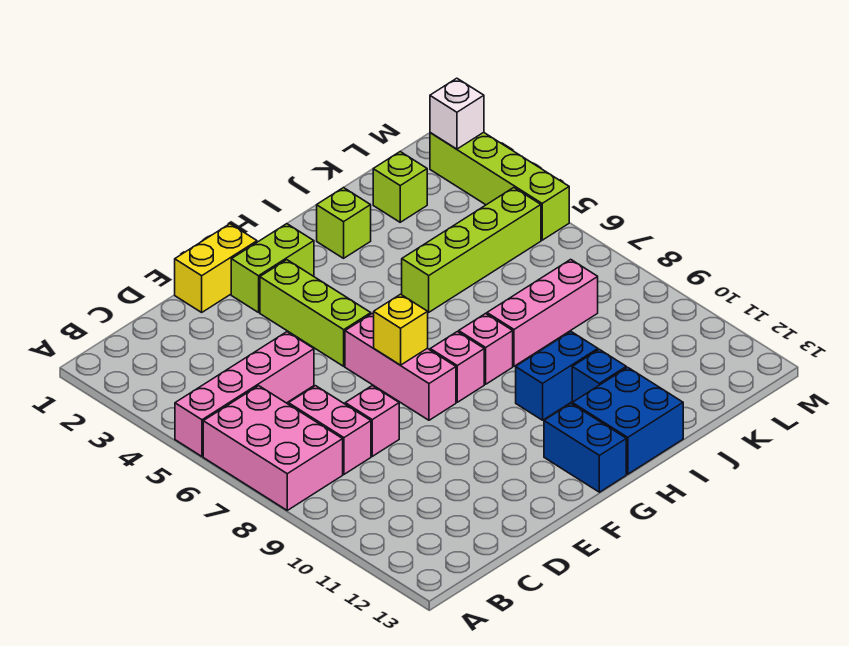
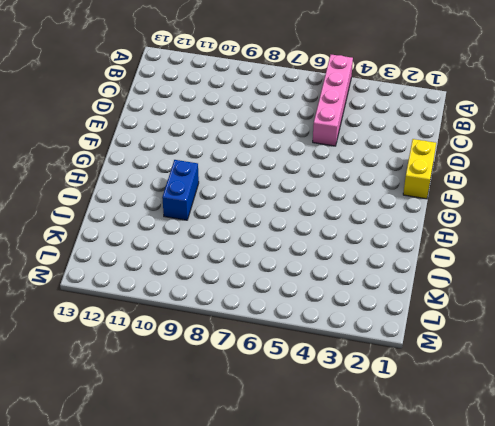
none -> pink 2x3 brick [203,386,343,510]
none -> pink 1x2 brick [289,386,371,474]
none -> pink 1x1 brick [345,386,399,456]

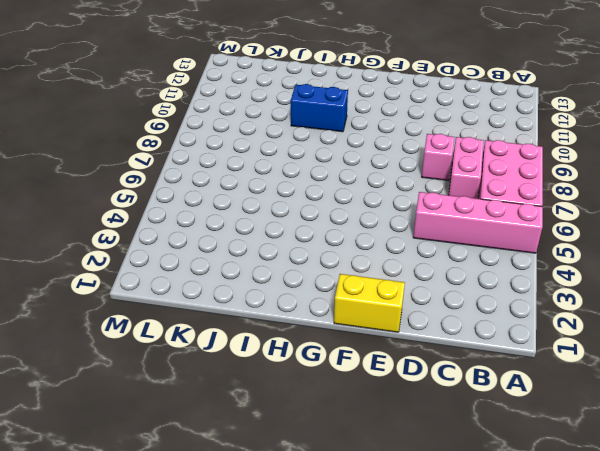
none -> lime 1x2 brick [231,224,314,312]
none -> lime 1x3 brick [260,260,371,366]
none -> pink 1x3 brick [345,314,456,420]

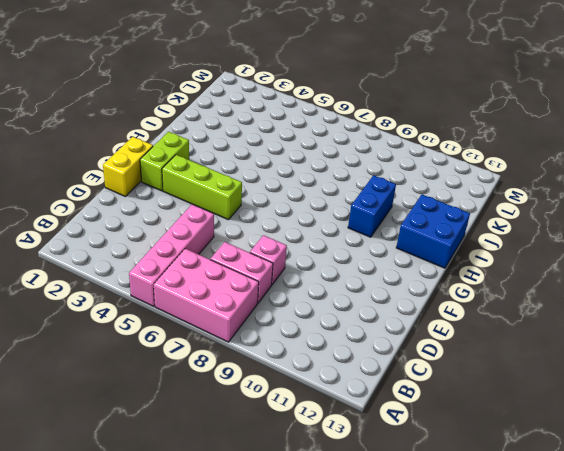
none -> pink 1x3 brick [345,314,456,420]
none -> pink 1x1 brick [430,332,484,402]
none -> blue 1x2 brick [544,404,626,492]

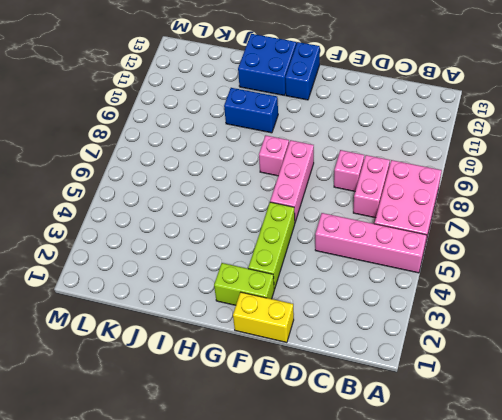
none -> pink 1x1 brick [459,313,513,384]
none -> lime 1x1 brick [317,187,371,258]
none -> lime 1x4 brick [402,188,541,312]

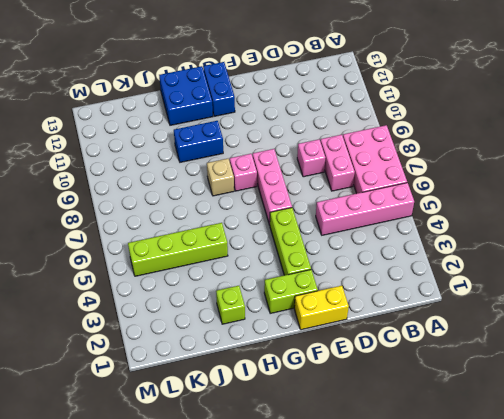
tan 1x1 brick [207,159,234,196] -> pink 1x1 brick [459,313,513,384]
none -> pink 1x3 brick [487,259,598,366]
none -> blue 1x1 brick [572,349,626,402]
none -> lime 1x1 brick [373,152,427,222]

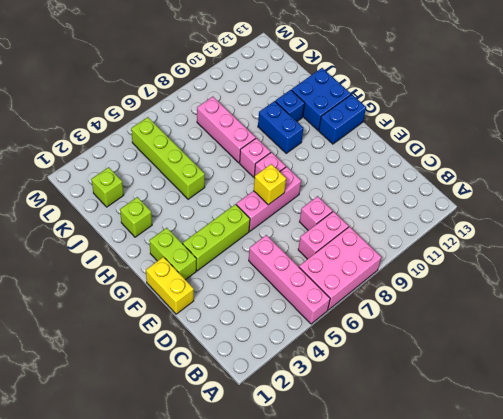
none -> lime 1x4 brick [430,132,569,240]
none -> white 1x1 brick [430,78,484,149]

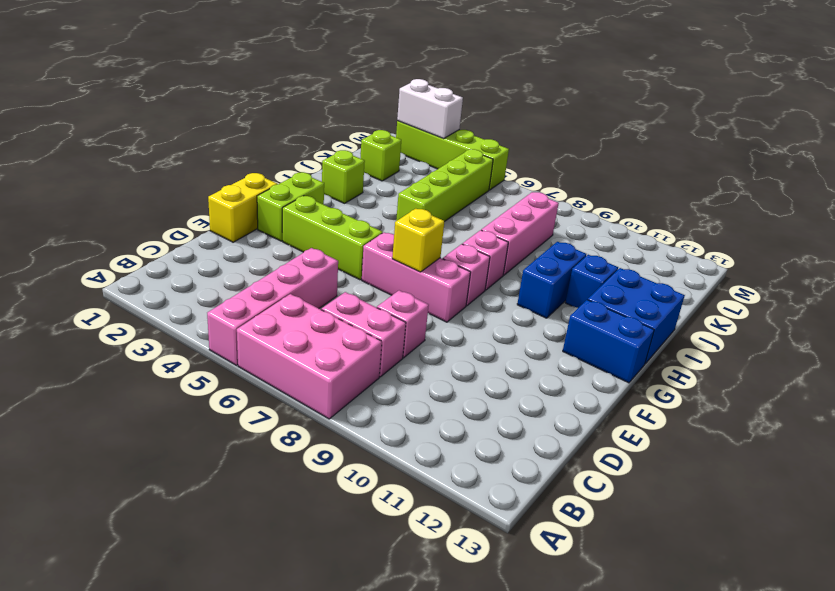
white 1x2 brick [397,79,463,139] -> white 1x1 brick [430,78,484,149]

